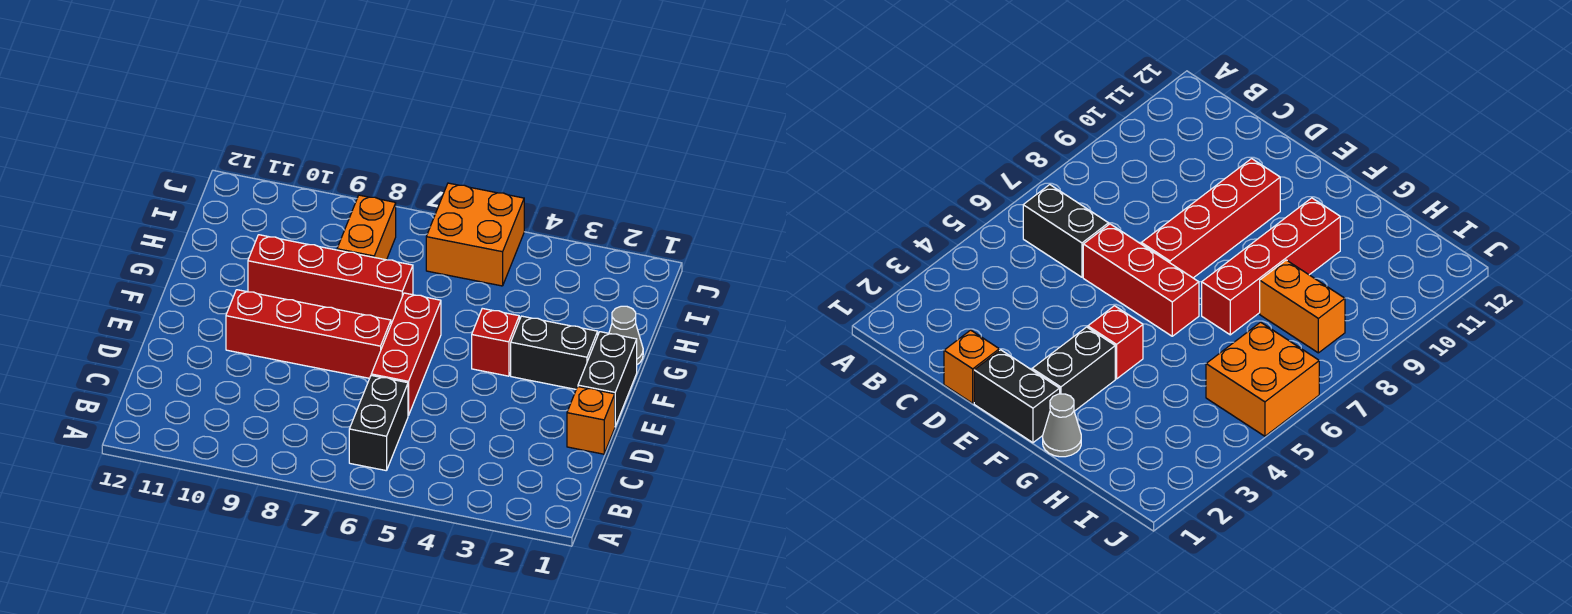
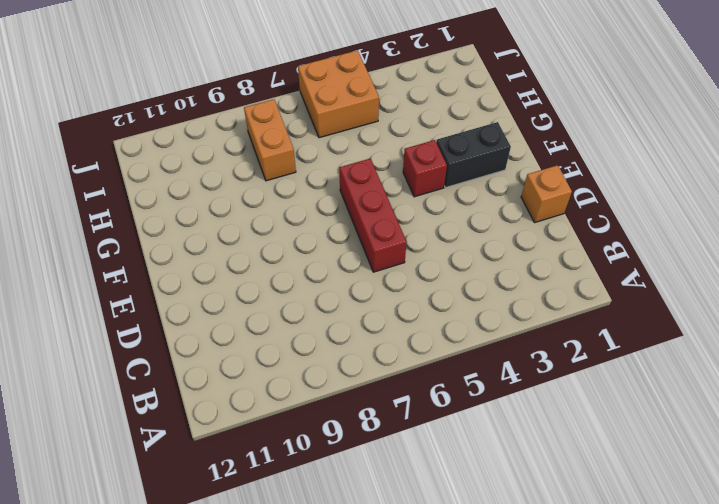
none -> black 1x2 brick [349,375,408,471]
none -> black 1x2 brick [578,332,637,426]

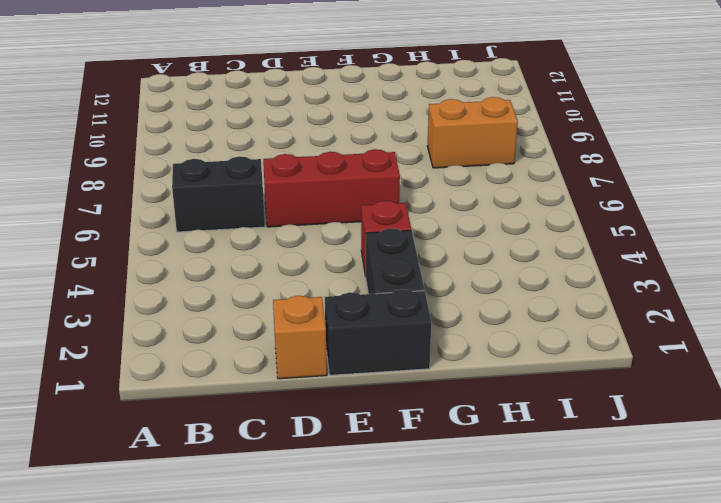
none -> red 1x4 brick [226,290,391,378]
none -> grey 1x1 cone [609,306,643,365]

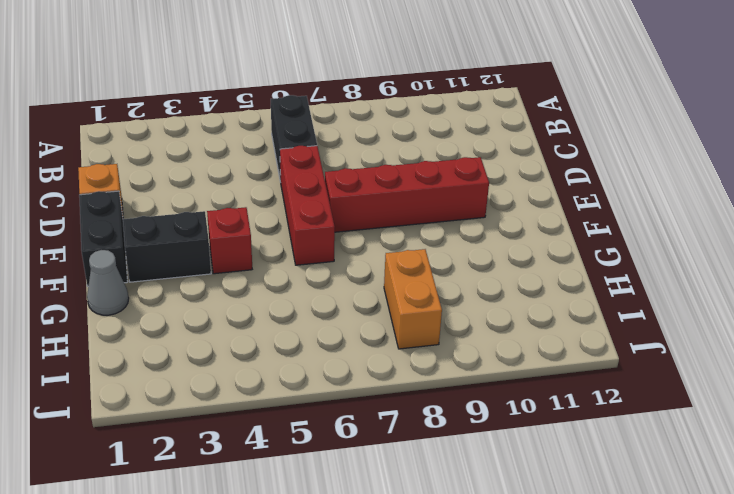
none -> red 1x4 brick [248,235,413,323]
none -> orange 2x2 brick [426,183,524,286]

